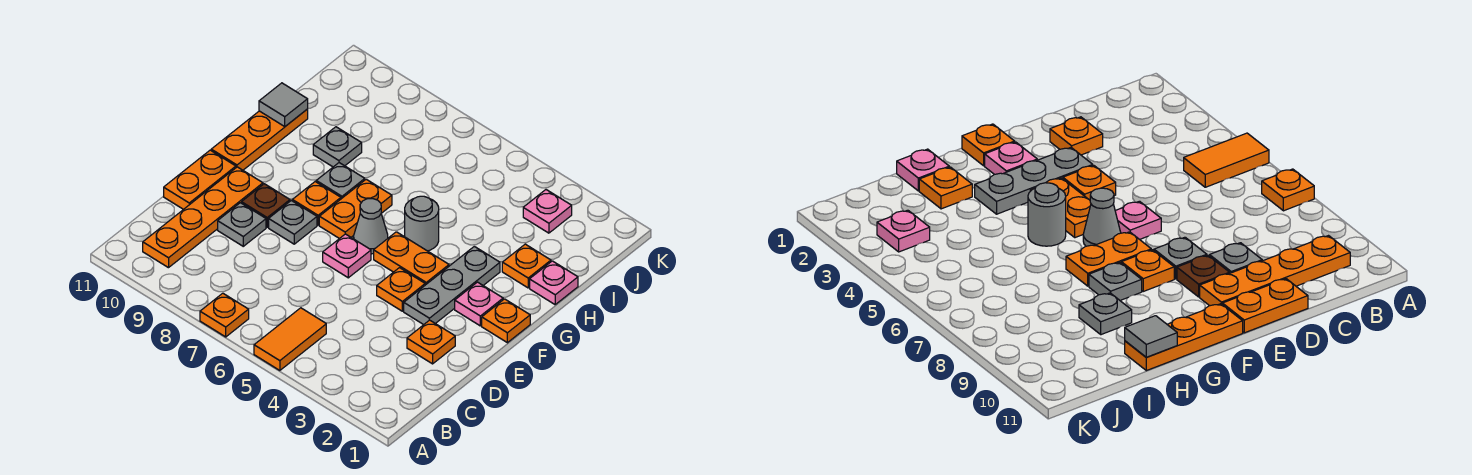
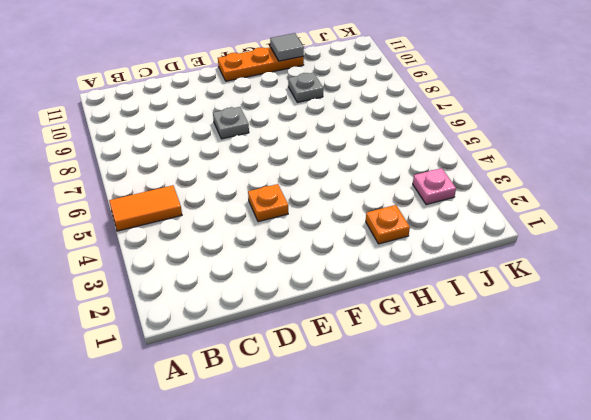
none -> orange 1x1 plate [200,293,249,337]
none -> orange 1x4 plate [143,167,263,268]
none -> orange 1x1 plate [407,320,455,364]

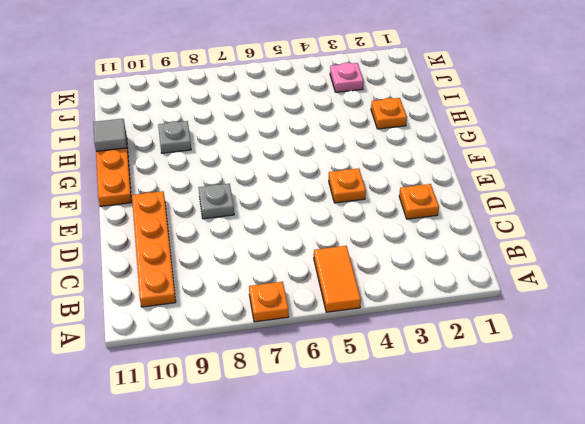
none -> grey 1x1 plate [218,203,266,246]
none -> orange 1x2 plate [164,150,236,209]
none -> grey 1x3 plate [404,246,500,325]

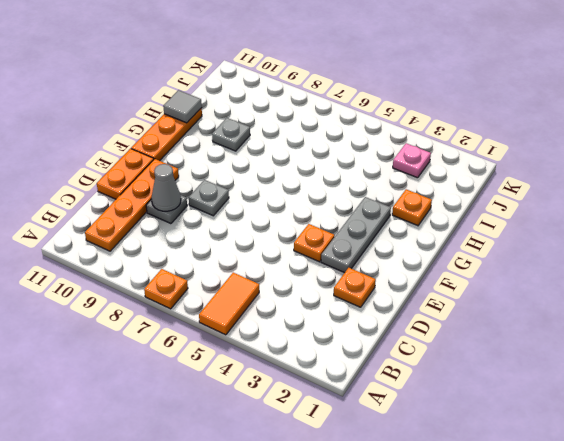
grey 1x1 cone [151,164,181,211] -> grey 1x1 cone moved to [354,199,388,254]
none -> pink 1x1 plate [323,234,371,278]
none -> brown 1x1 plate [242,184,290,227]
none -> orange 1x1 plate [482,299,530,343]

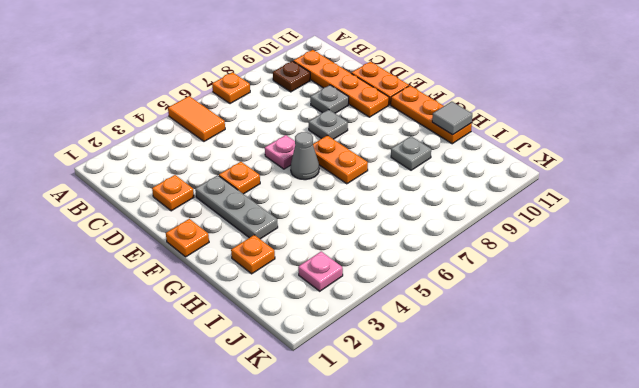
brown 1x1 plate [273,61,310,92] -> brown 1x1 plate moved to [242,184,290,227]
none -> pink 1x1 plate [455,282,503,326]
none -> orange 1x2 plate [374,232,449,285]
none -> orange 1x1 plate [292,182,341,225]

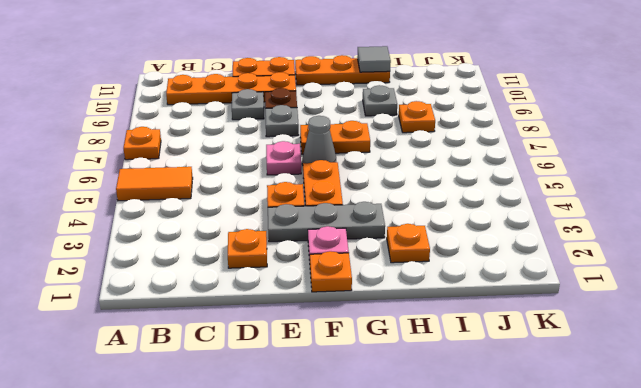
orange 1x1 plate [399,101,435,133] -> orange 1x1 plate moved to [292,182,341,225]
none -> grey 1x1 round brick [405,196,439,251]
none -> grey 1x1 plate [316,163,365,199]
none -> pink 1x1 plate [530,261,578,304]

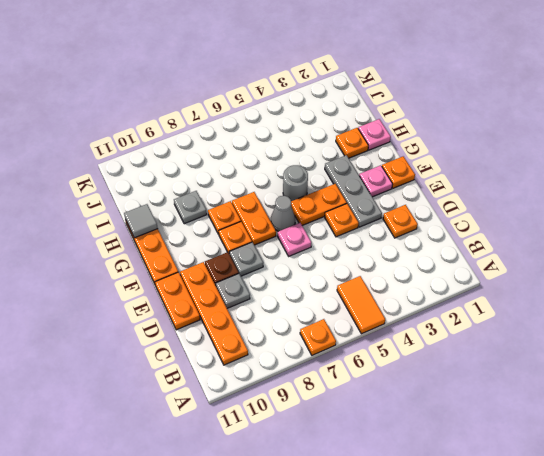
orange 1x1 plate [208,201,241,234] -> grey 1x1 plate [316,163,365,199]
none -> pink 1x1 plate [523,190,572,233]

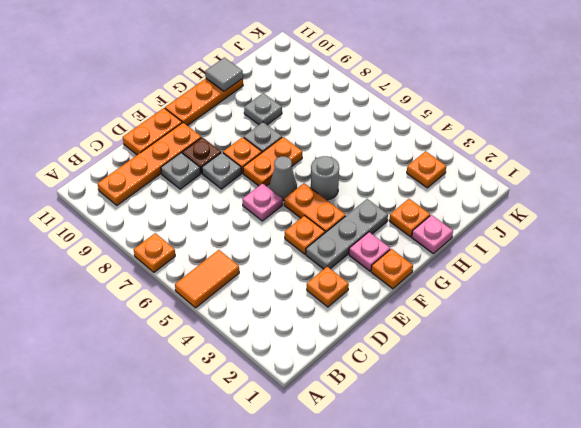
orange 1x1 plate [407,151,446,188] -> pink 1x1 plate [523,190,572,233]

